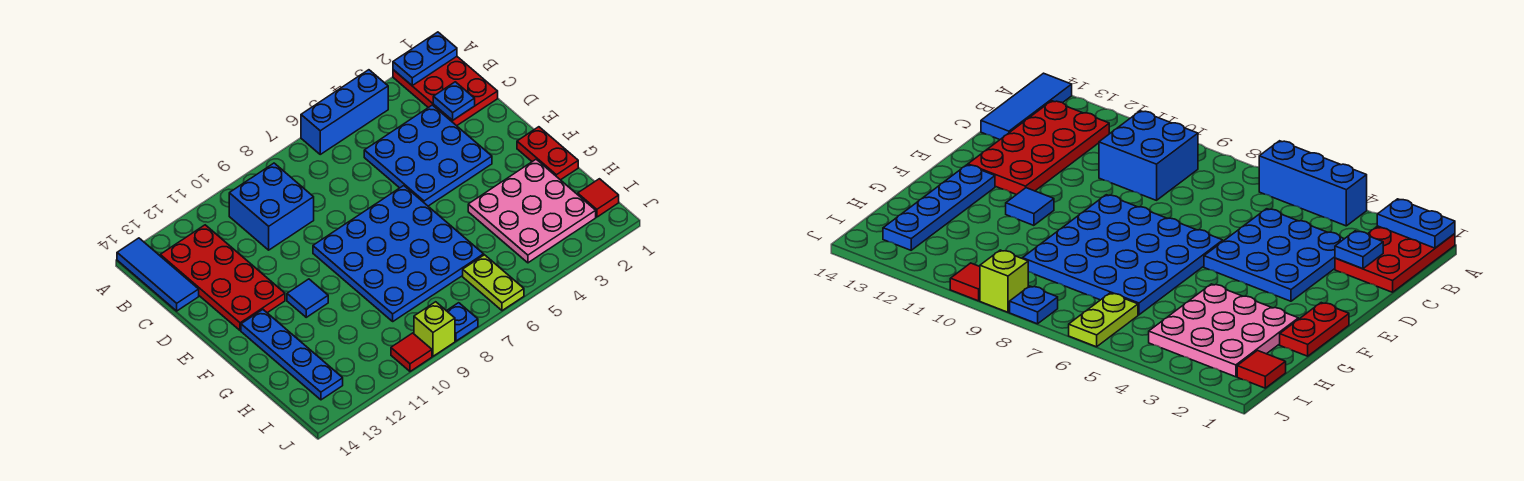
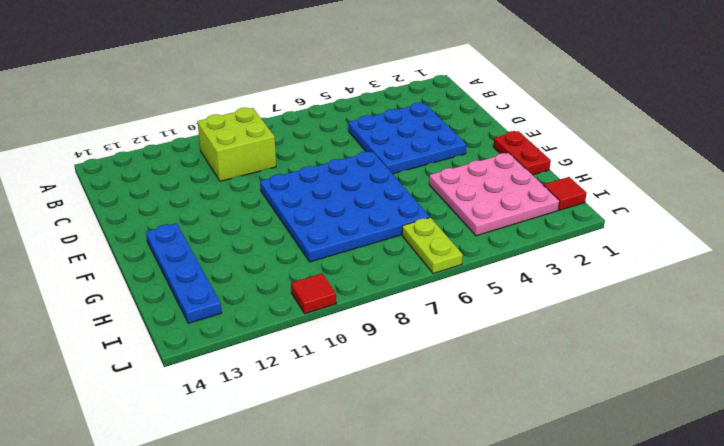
lime 2x2 brick [197,108,276,181] -> blue 2x2 brick [229,163,314,250]
none -> red 2x3 plate [393,57,498,126]
none -> blue 1x3 brick [301,70,388,154]
none -> blue 1x3 tile [117,238,199,311]

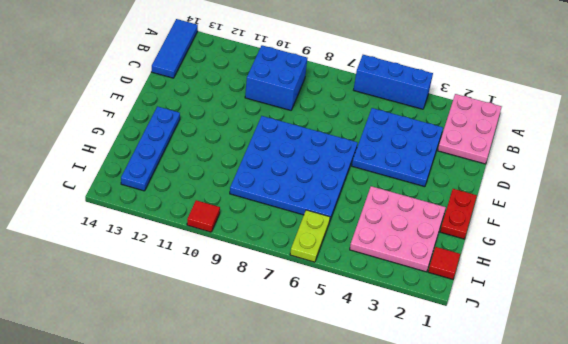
pink 2x3 plate [438,94,502,164] -> red 2x3 plate [393,57,498,126]
none -> red 2x4 plate [160,225,285,331]
none -> blue 1x1 tile [287,279,328,317]
none -> blue 1x1 plate [447,303,478,341]

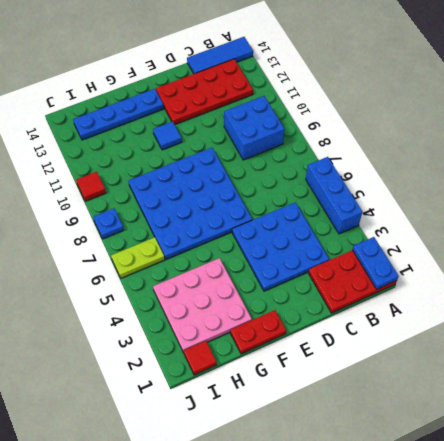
none -> lime 1x1 brick [414,302,455,356]
none -> blue 1x1 plate [433,82,475,120]

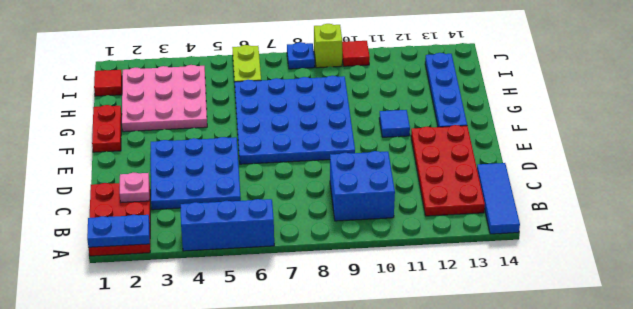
pink 1x1 plate [120,173,149,202] -> blue 1x1 plate [433,82,475,120]

